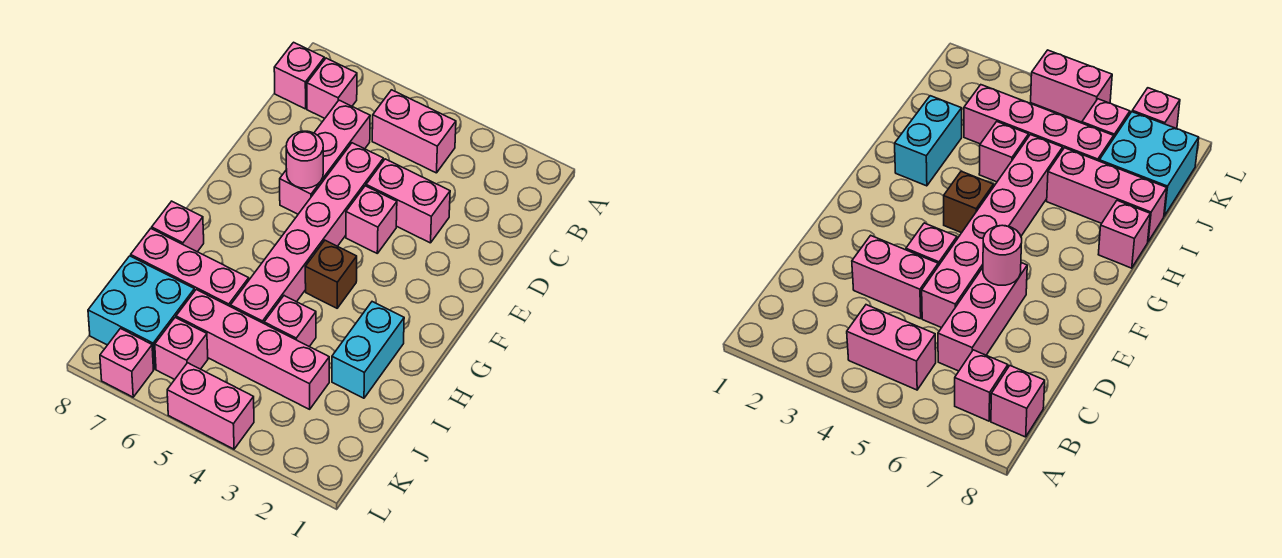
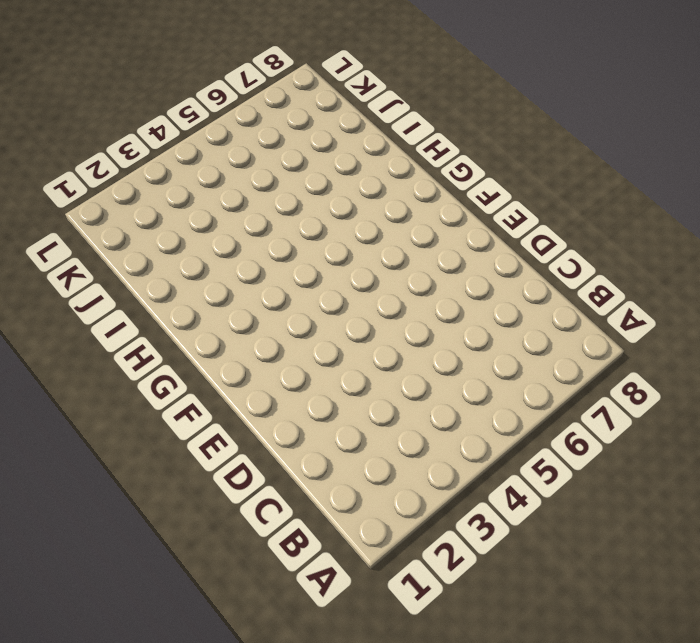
none -> pink 1x2 brick [372,90,456,173]
none -> pink 1x1 brick [307,58,357,118]
none -> pink 1x1 brick [274,42,324,109]

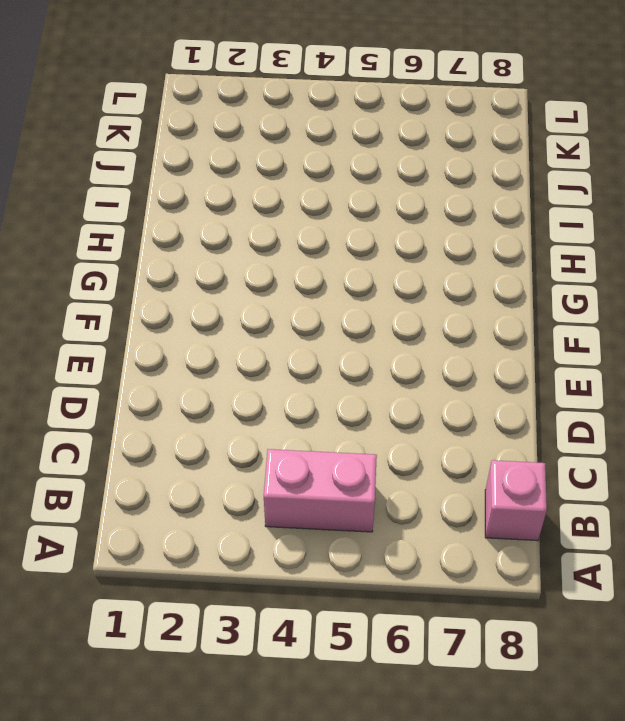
none -> pink 1x1 brick [307,58,357,118]
none -> pink 1x3 brick [280,100,370,214]
none -> pink 1x2 brick [366,159,450,243]

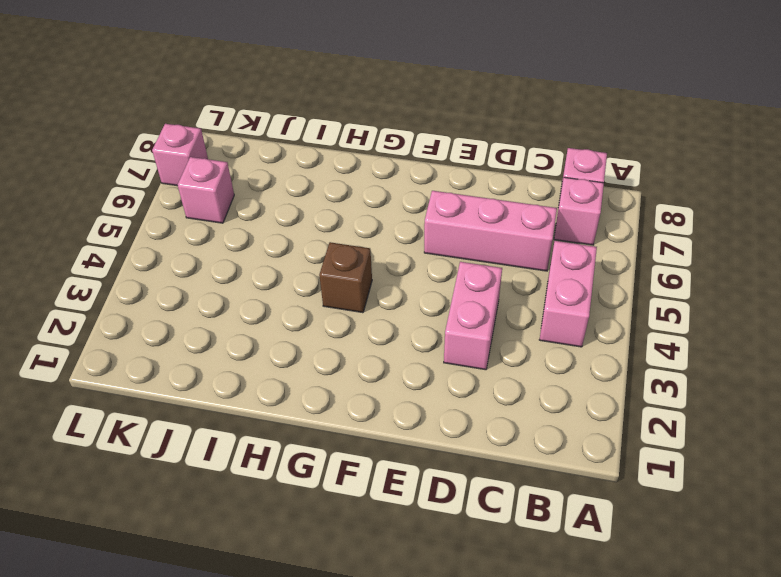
none -> pink 1x6 brick [231,143,383,323]
none -> pink 1x1 brick [346,186,397,253]
none -> cyan 1x2 brick [332,302,404,398]

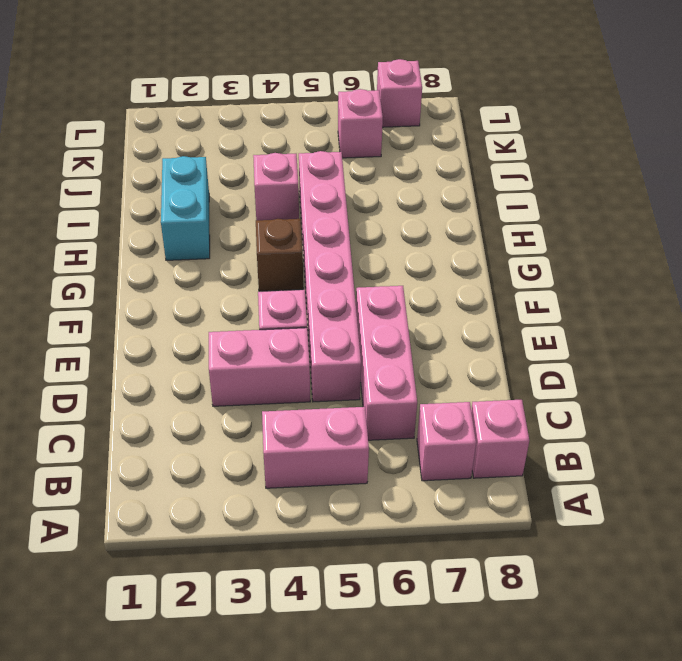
none -> pink 1x1 brick [152,201,204,252]
none -> pink 1x3 brick [131,229,249,307]
none -> pink 1x4 brick [176,290,329,409]

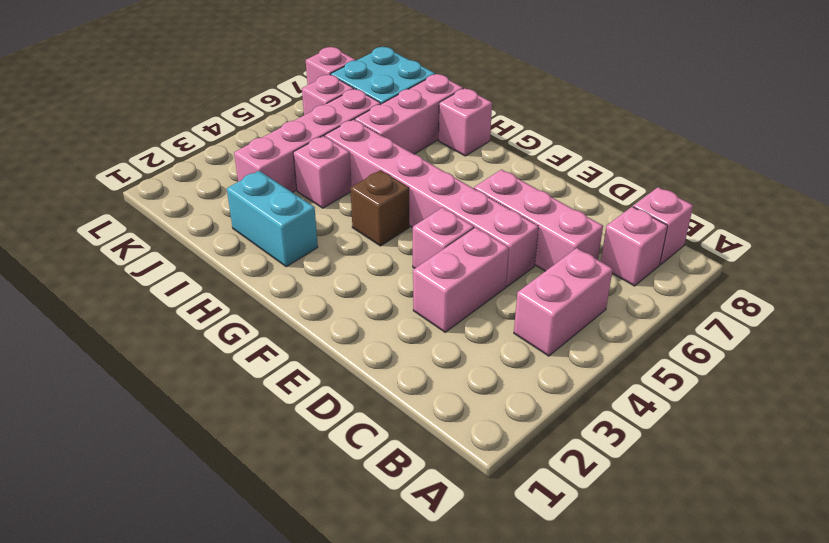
none -> pink 1x2 brick [167,363,254,449]
none -> pink 1x1 round brick [286,131,323,188]

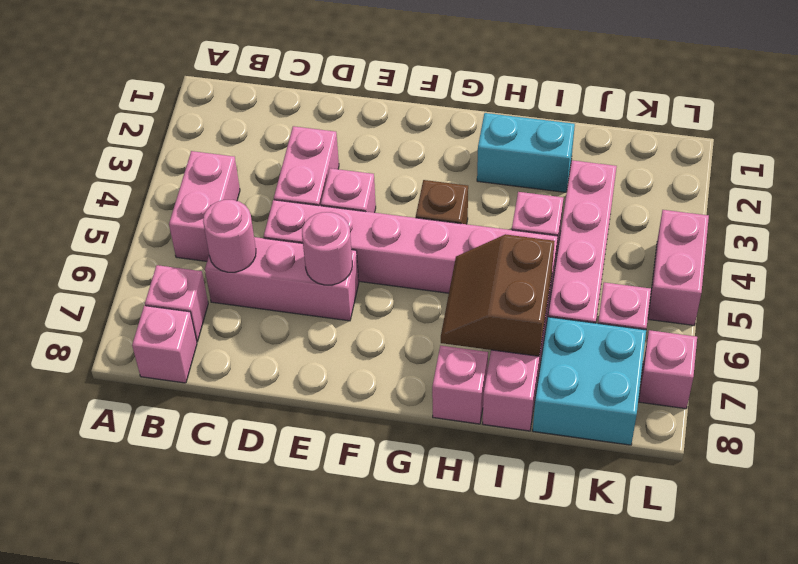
pink 1x1 round brick [203,200,256,272] -> none
brown 2x2 slope [441,234,555,356] -> none

